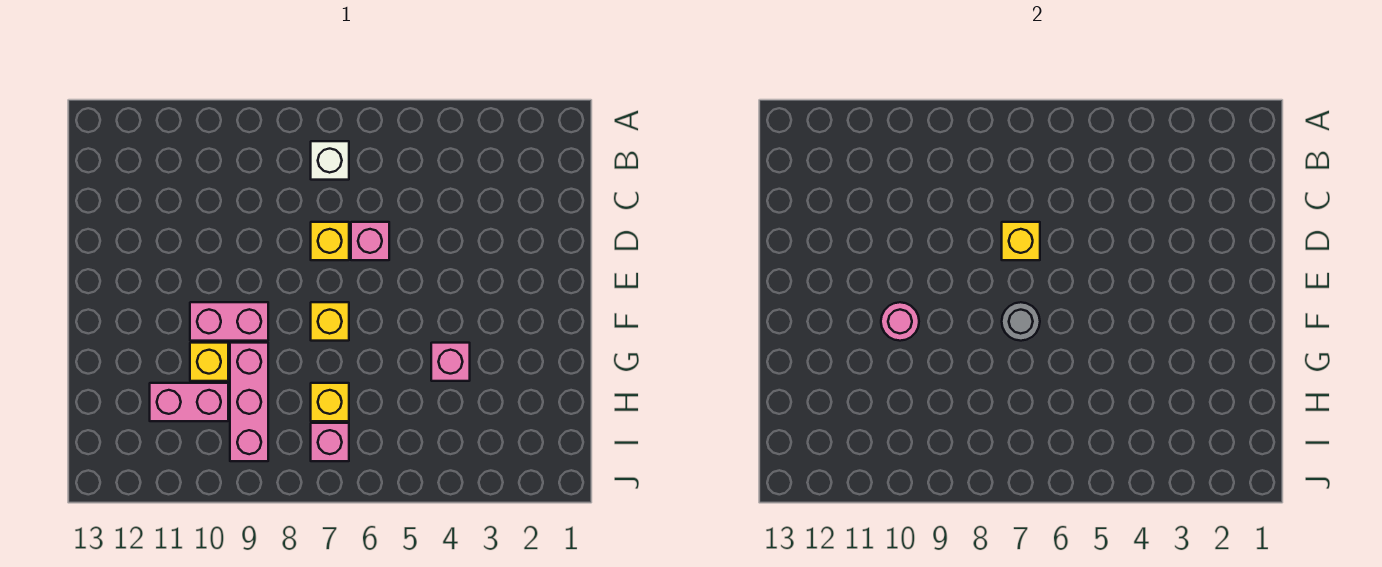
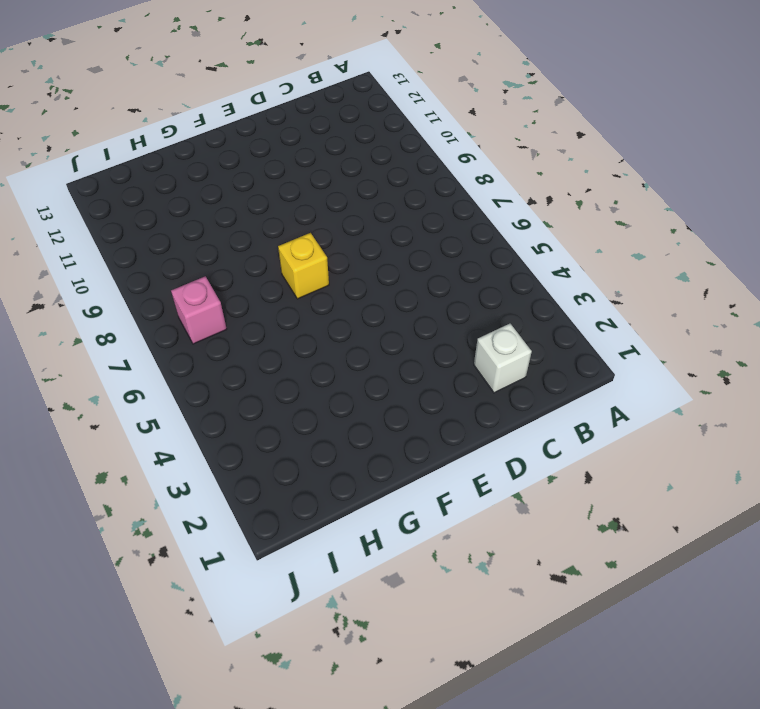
white 1x1 brick [474,324,532,393] -> white 1x1 brick moved to [311,141,349,180]
none -> pink 1x1 brick [351,222,389,260]
none -> yellow 1x1 brick [311,222,349,260]
none -> pink 1x2 brick [190,302,268,341]

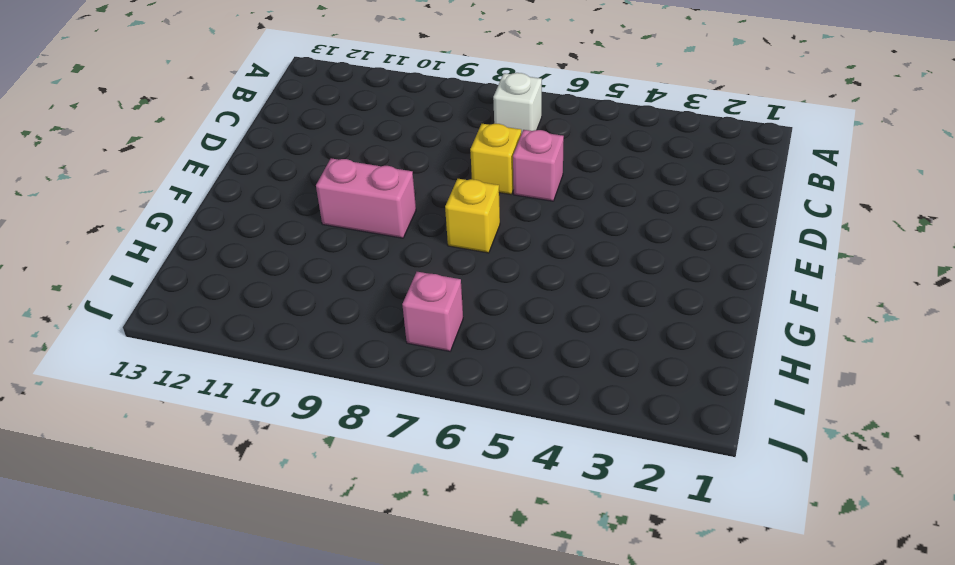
none -> pink 1x1 brick [431,343,470,381]
none -> pink 1x3 brick [230,343,268,461]
none -> yellow 1x1 brick [190,343,228,381]

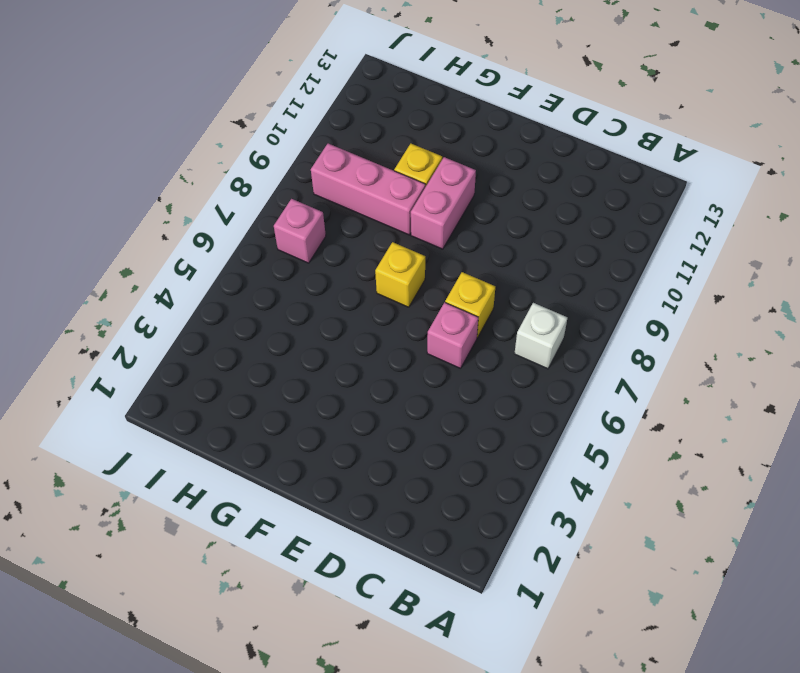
none -> pink 1x1 brick [431,343,470,381]
none -> yellow 1x1 brick [311,383,349,421]
none -> pink 1x2 brick [150,383,228,421]

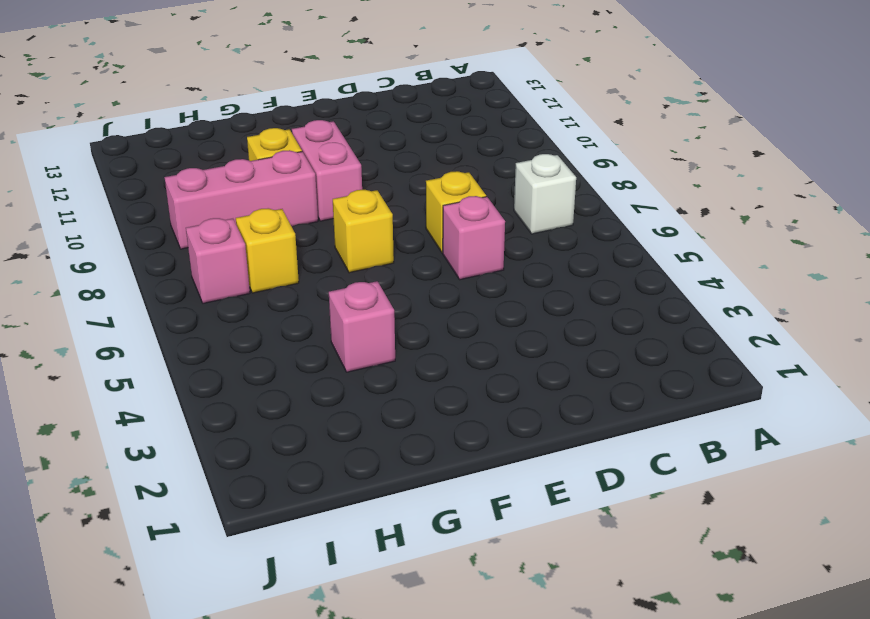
none -> pink 1x2 brick [150,383,228,421]
none -> yellow 1x1 brick [1002,222,1040,260]
none -> grey 1x1 round brick [1002,302,1040,341]

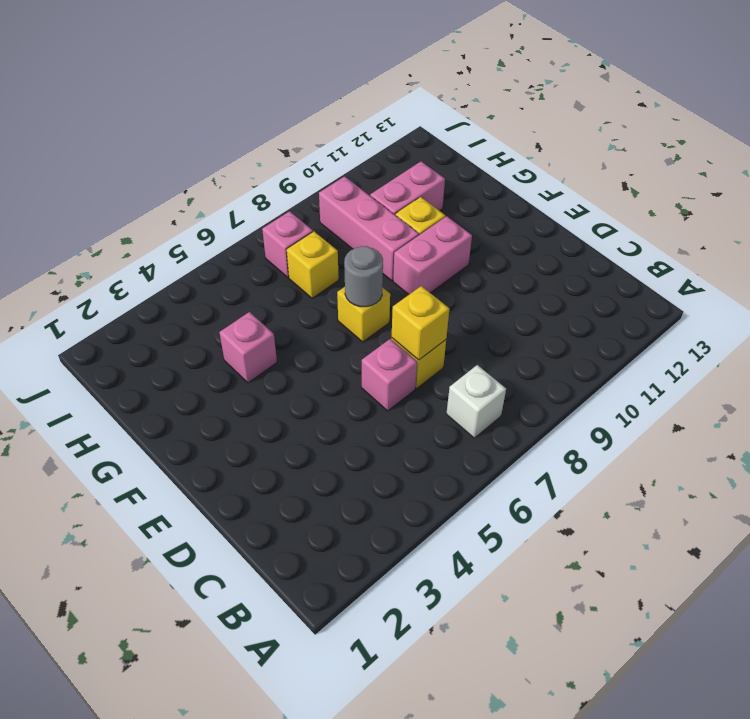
none -> pink 1x1 round brick [881,302,919,341]

